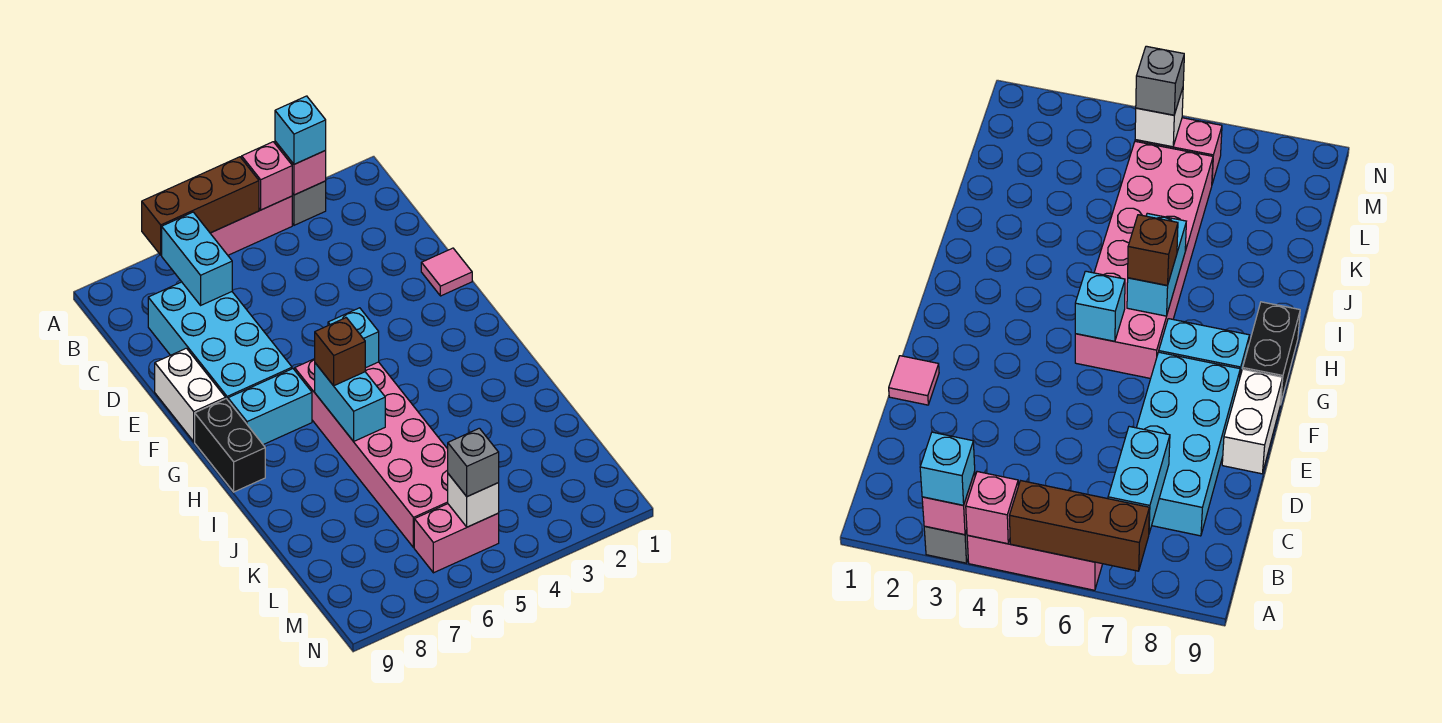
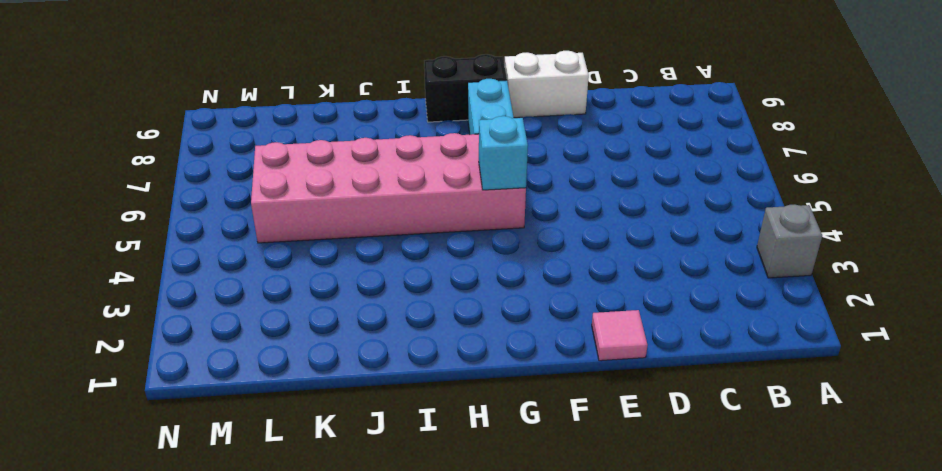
none -> pink 1x3 brick [210,196,292,255]
none -> cyan 2x4 brick [148,282,292,400]
none -> pink 1x2 brick [414,504,499,573]

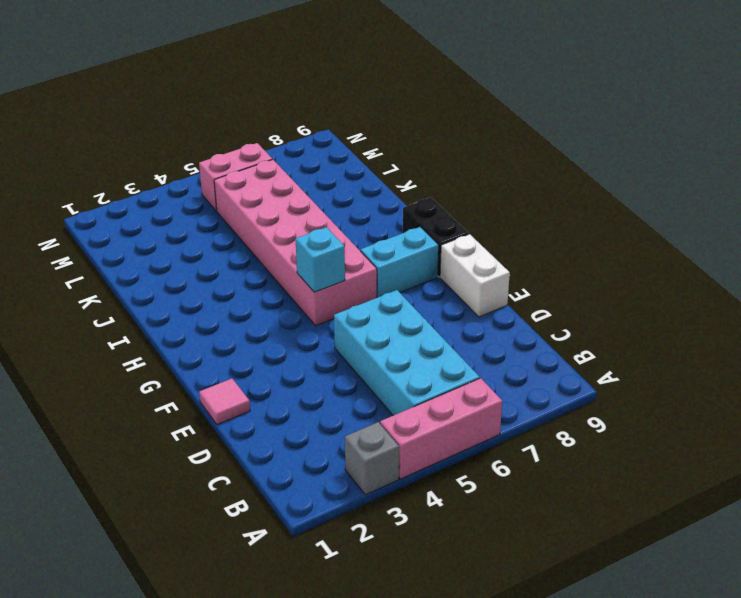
cyan 2x4 brick [334,290,480,415] -> cyan 2x4 brick moved to [148,282,292,400]
none -> pink 1x1 brick [275,141,326,195]
none -> pink 1x1 brick [242,142,292,210]
none -> brown 1x3 brick [142,157,259,255]

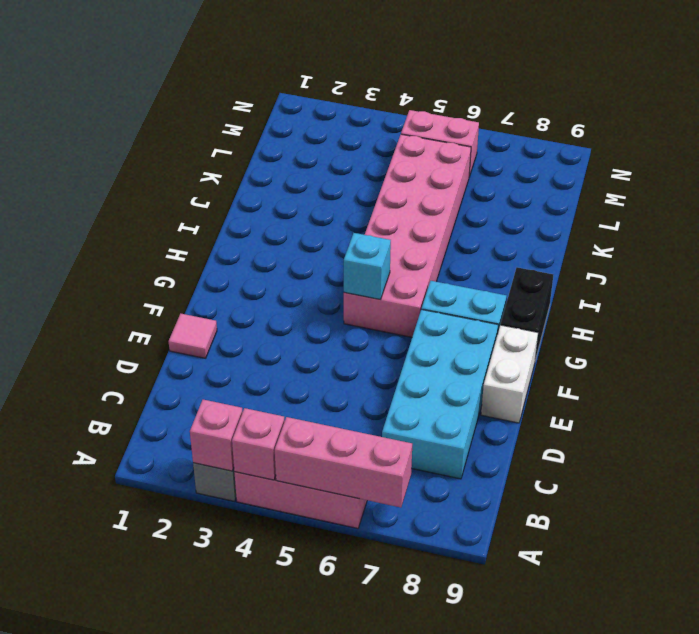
pink 1x3 brick [275,417,412,508] -> brown 1x3 brick [142,157,259,255]
none -> cyan 1x2 brick [162,212,232,305]
none -> cyan 1x2 brick [315,363,385,441]
none -> white 1x1 brick [448,474,499,527]

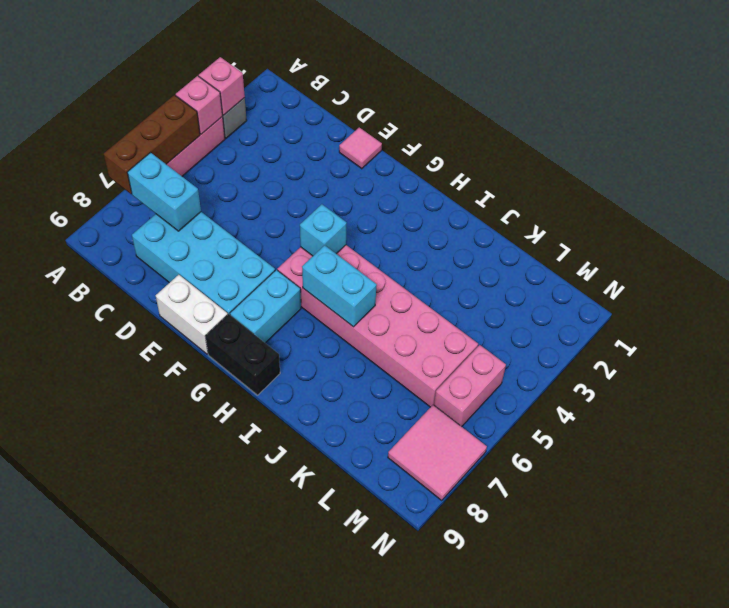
pink 2x2 tile [388,405,487,500] -> none
none -> white 1x1 brick [448,474,499,527]
none -> cyan 1x1 brick [275,96,326,164]
none -> brown 1x1 brick [315,318,365,386]

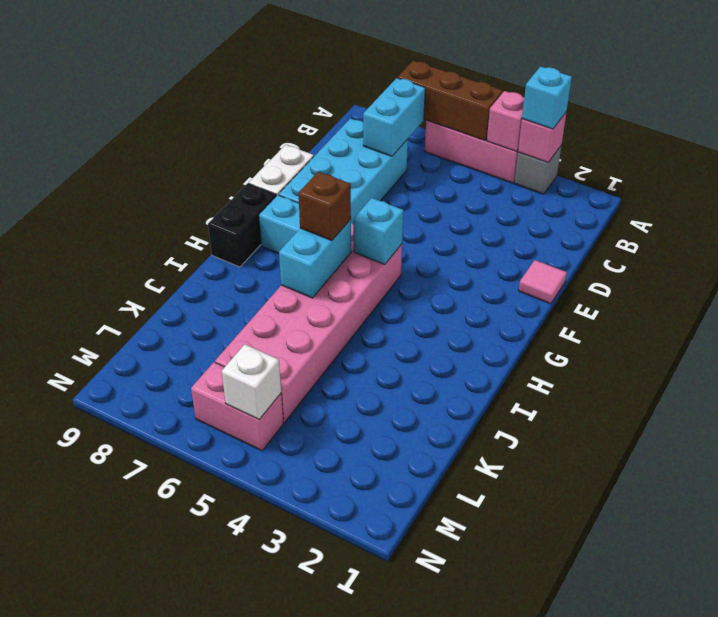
none -> grey 1x1 brick [448,428,499,497]

